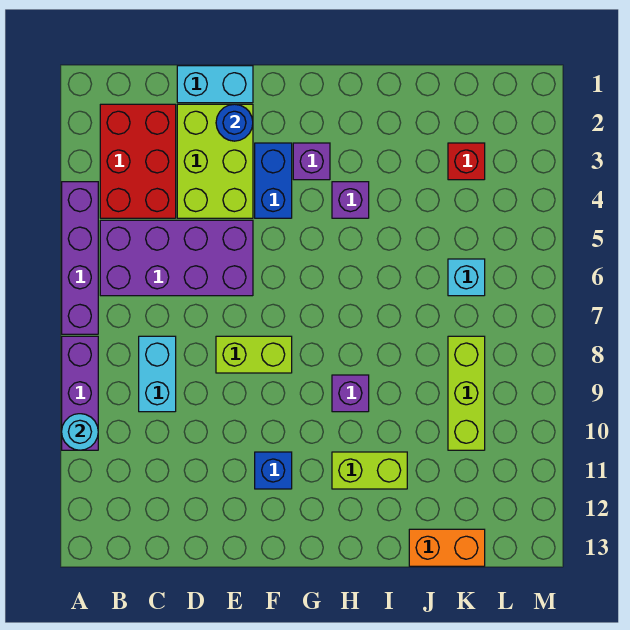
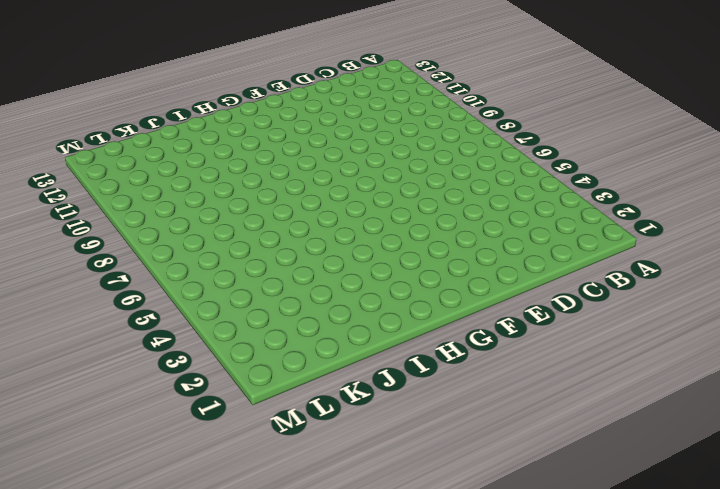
none -> purple 1x4 brick [62,182,98,334]
none -> purple 1x3 brick [62,336,98,450]
none -> red 2x3 brick [100,104,176,218]

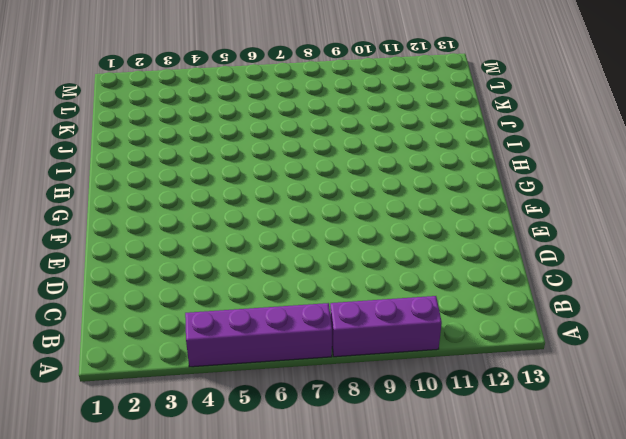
none -> red 2x3 brick [100,104,176,218]
none -> purple 2x4 brick [100,220,253,296]
none -> cyan 1x2 brick [139,336,176,412]

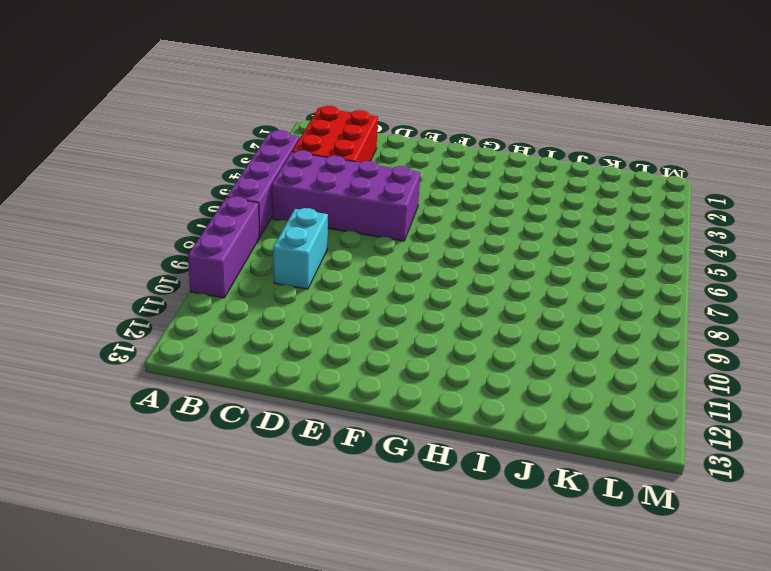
none -> cyan 1x2 brick [177,66,253,103]
none -> lime 2x3 brick [177,104,253,218]
none -> lime 1x2 brick [216,336,292,373]

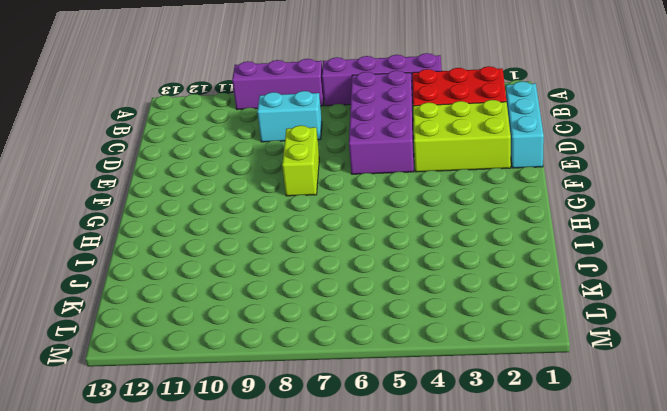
cyan 1x3 brick [506,81,544,168] -> cyan 1x2 brick [177,66,253,103]
none -> blue 1x2 brick [255,143,292,218]
none -> blue 1x1 brick [255,452,292,489]
none -> purple 1x1 brick [293,143,330,180]

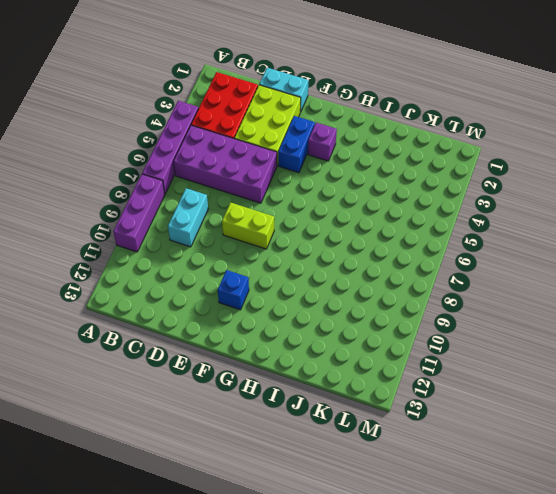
none -> purple 1x1 brick [332,182,369,218]
none -> purple 1x1 brick [332,375,369,412]
none -> lime 1x2 brick [332,452,407,489]

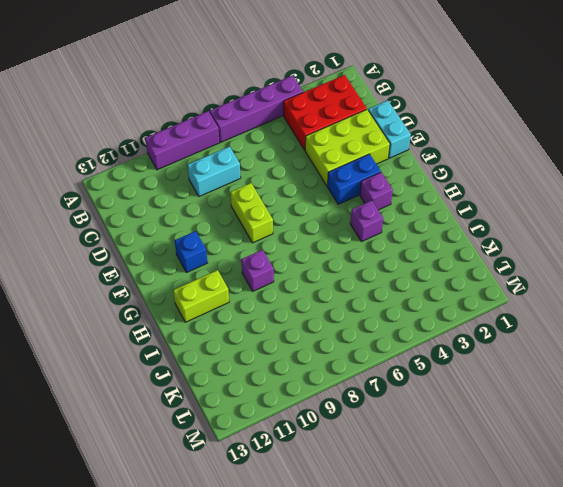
lime 1x2 brick [173,270,229,322] -> lime 1x2 brick turned to [332,452,407,489]
none -> purple 2x4 brick [100,220,253,296]
none -> orange 1x2 brick [409,529,485,566]
none -> red 1x1 brick [448,143,485,180]

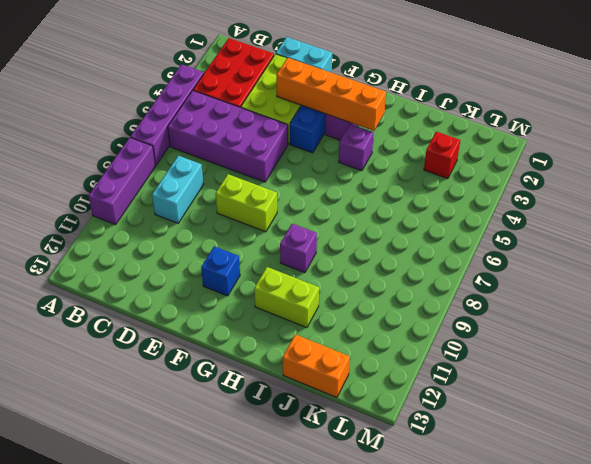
orange 1x4 brick [276,58,386,131] -> none
none -> cyan 1x1 brick [448,259,485,296]
none -> lime 1x3 brick [448,336,485,450]
none -> cyan 1x1 round brick [62,414,98,450]

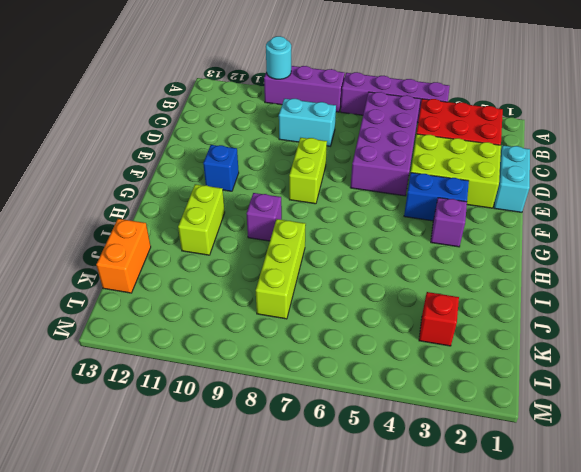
lime 1x3 brick [256,219,306,319] -> lime 1x3 brick turned to [448,336,485,450]
none -> purple 1x1 brick [332,182,369,218]
none -> cyan 1x1 brick [448,259,485,296]
none -> blue 1x1 round brick [216,104,253,141]

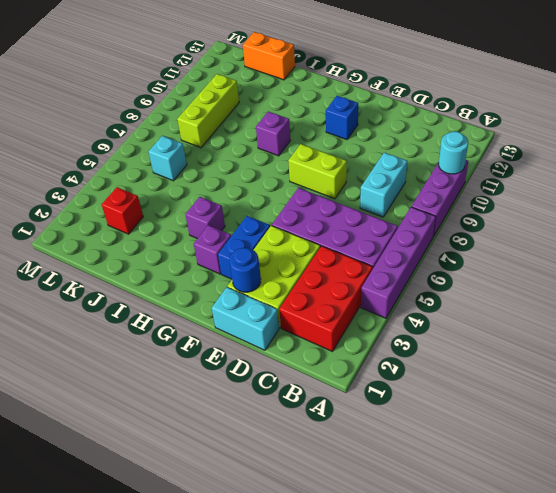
none -> lime 1x2 brick [332,452,407,489]

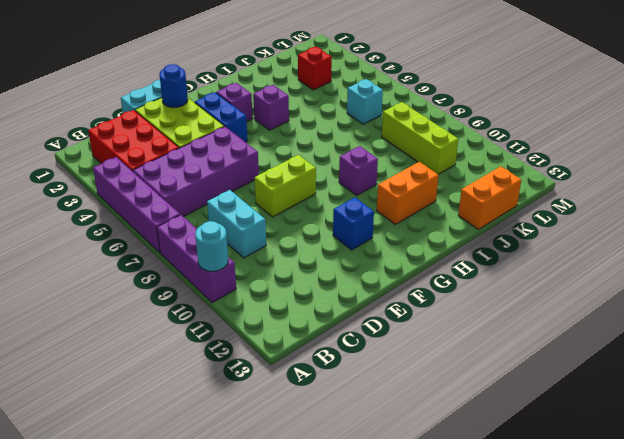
orange 1x2 brick [377,162,439,224] -> lime 1x2 brick [332,452,407,489]

